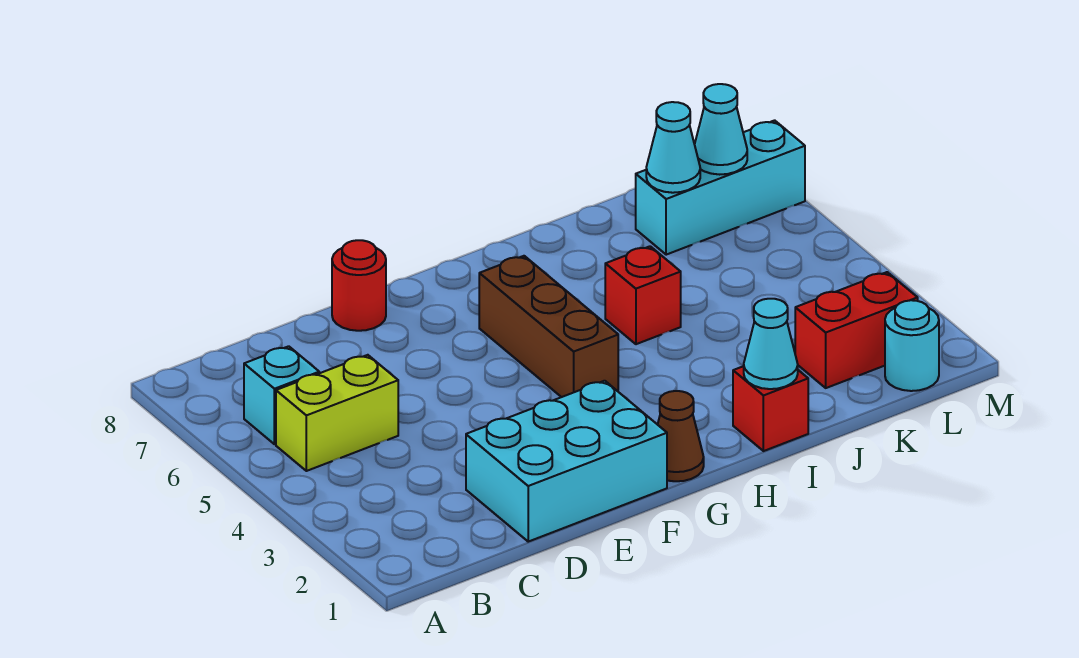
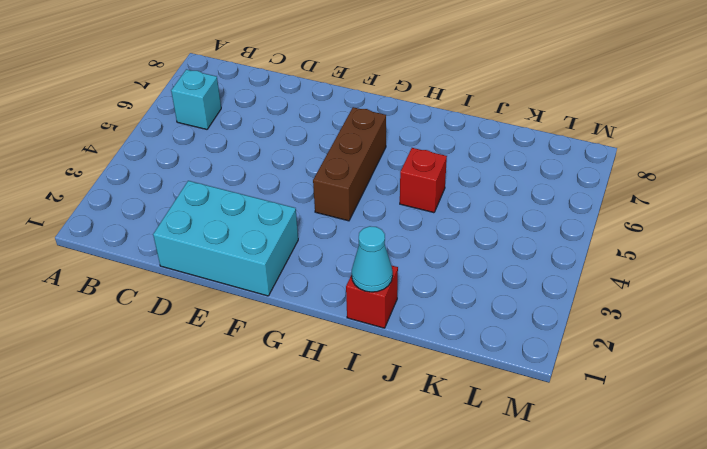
none -> lime 1x2 brick [276,355,398,471]
none -> red 1x1 round brick [332,240,386,331]
none -> brown 1x1 cone [658,391,704,481]

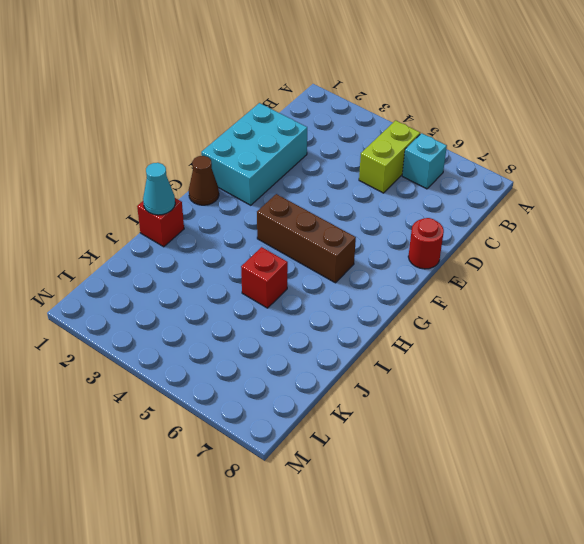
none -> red 1x2 brick [795,272,918,388]
none -> cyan 1x3 brick [636,120,805,255]
none -> cyan 1x1 round brick [885,300,939,391]

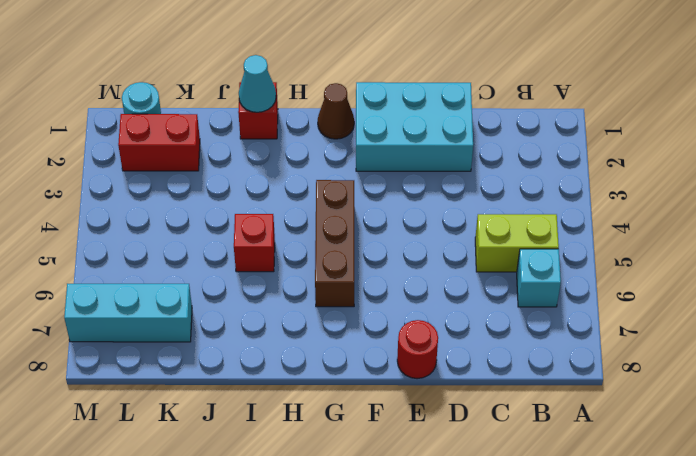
none -> cyan 1x1 cone [646,102,700,193]
none -> cyan 1x1 cone [695,84,747,175]

